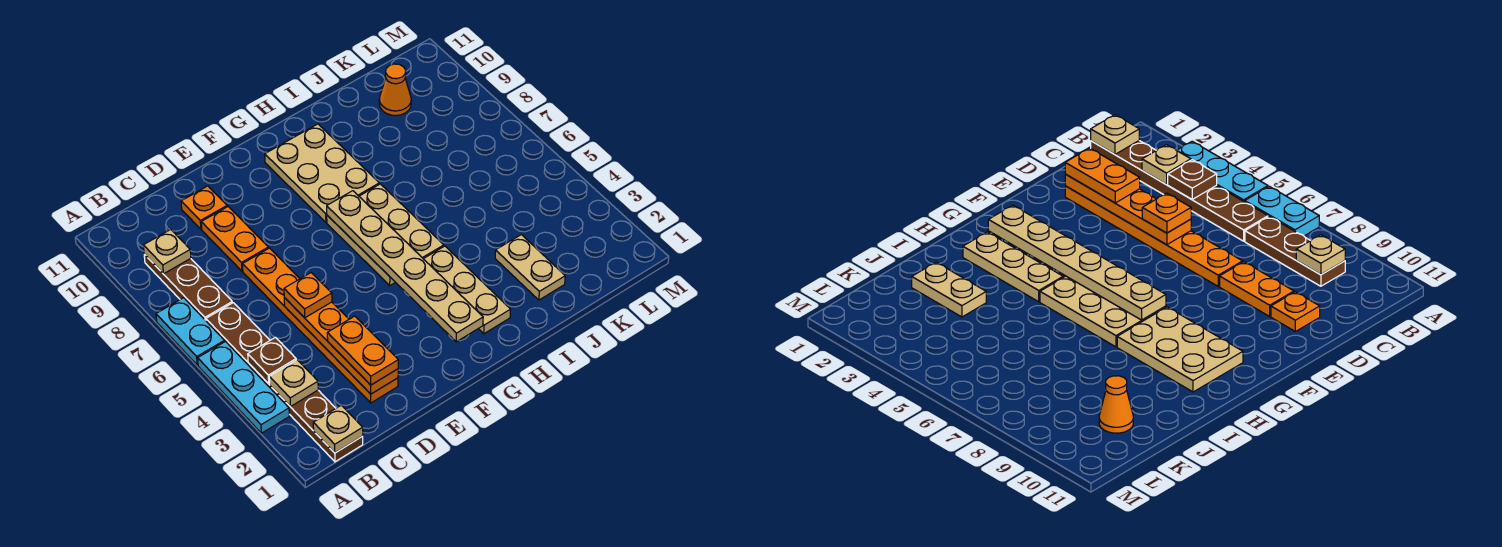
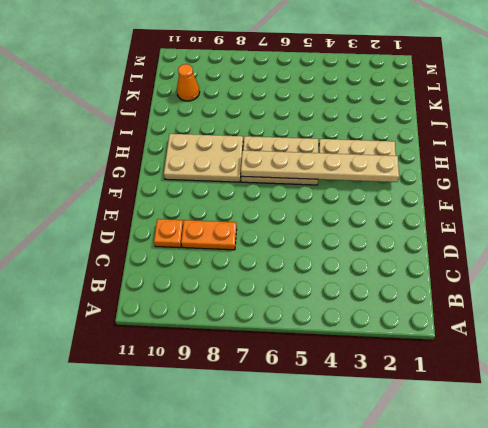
none -> cyan 1x3 plate [198,342,289,433]
none -> cyan 1x2 plate [156,298,225,365]
none -> brown 1x6 plate [206,303,363,462]

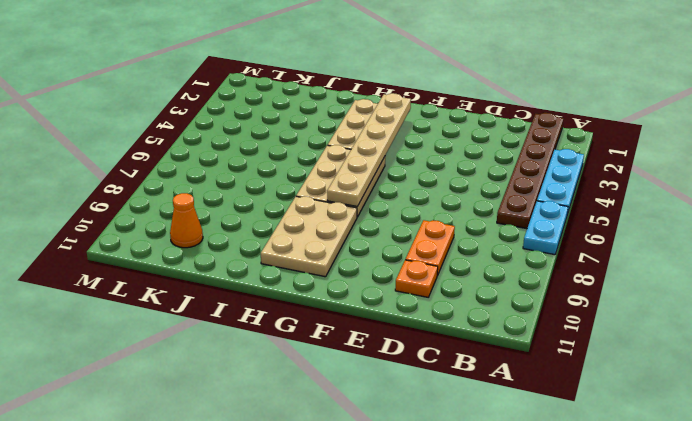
none -> brown 1x3 plate [144,254,232,320]
none -> orange 1x6 plate [243,248,398,403]
none -> tan 1x2 plate [495,235,565,300]

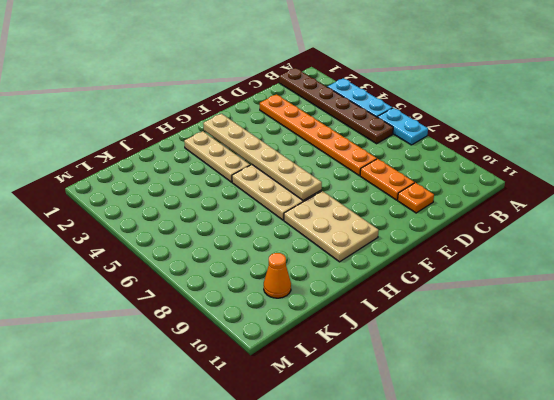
none -> brown 1x3 plate [144,254,232,320]
none -> tan 1x2 plate [495,235,565,300]
none -> tan 1x1 plate [313,405,363,453]

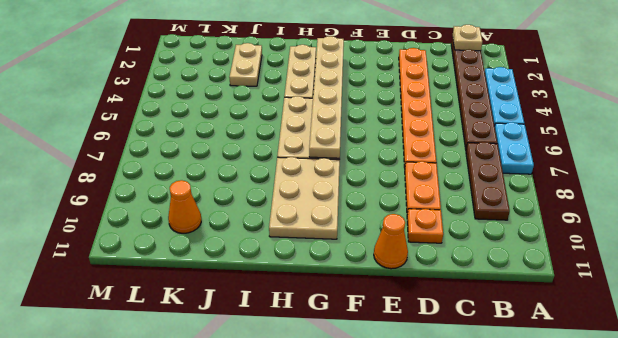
orange 1x1 cone [374,214,408,269] -> none
none -> tan 1x1 plate [269,360,318,407]
none -> brown 1x1 plate [248,338,296,384]
none -> tan 1x1 plate [143,230,191,274]

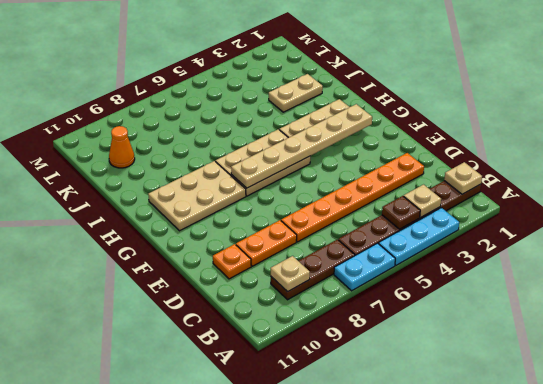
none -> orange 1x4 plate [284,298,398,394]
none -> orange 1x2 plate [327,316,398,385]
none -> orange 1x1 plate [284,273,332,318]

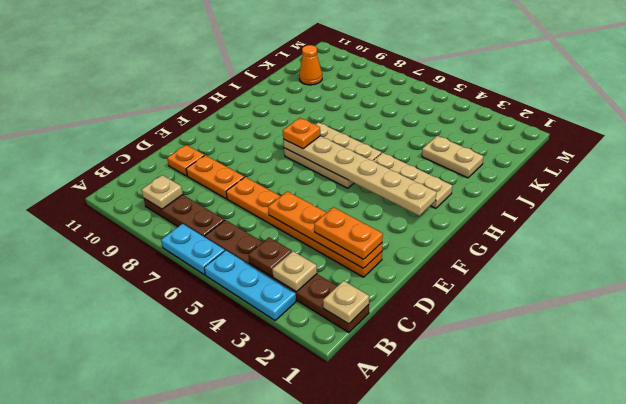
orange 1x1 plate [283,118,320,149] -> orange 1x1 plate moved to [284,273,332,318]
none -> tan 2x3 plate [265,124,379,222]

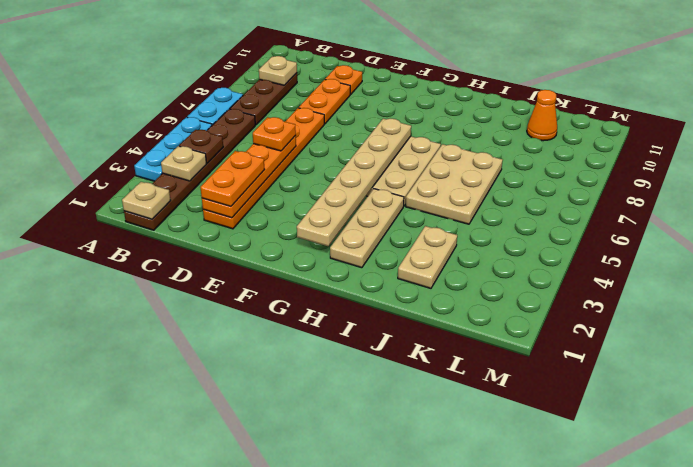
tan 2x3 plate [406,144,503,224] -> tan 2x3 plate moved to [265,124,379,222]

